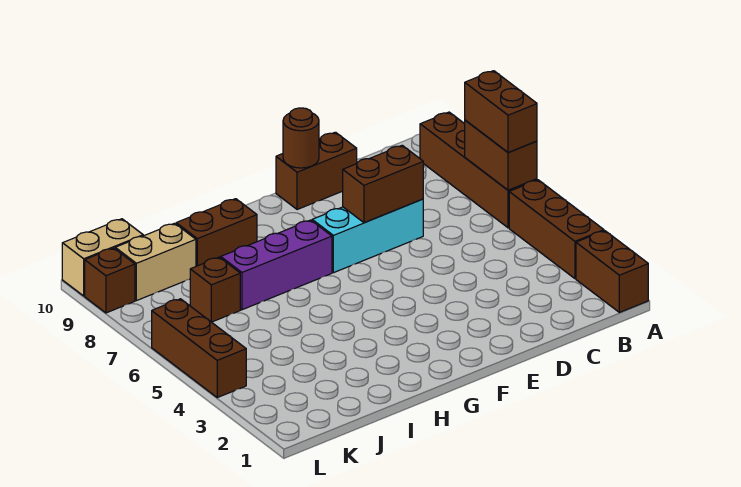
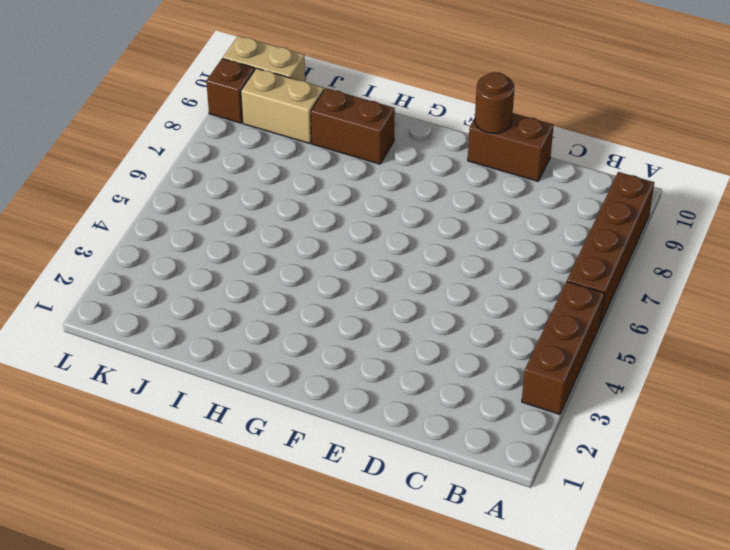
none -> brown 1x2 brick [576,231,648,312]
none -> cyan 1x3 brick [312,199,423,273]
none -> purple 1x3 brick [221,220,332,310]

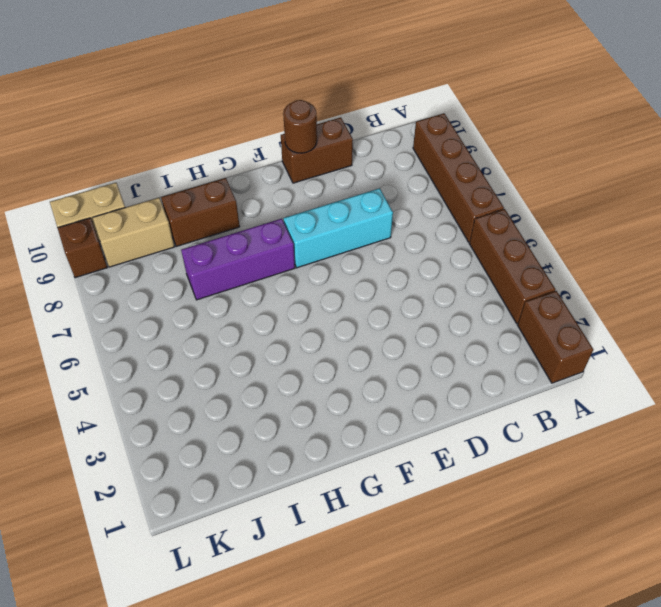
none -> brown 1x1 brick [190,257,240,322]
none -> brown 1x3 brick [152,299,246,398]
none -> brown 1x2 brick [465,120,537,190]

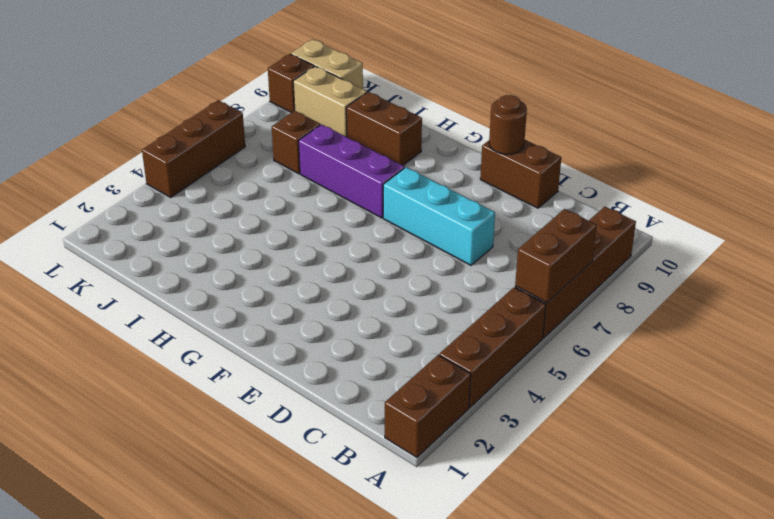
none -> brown 1x2 brick [343,145,423,223]
none -> brown 1x2 brick [465,71,537,152]

